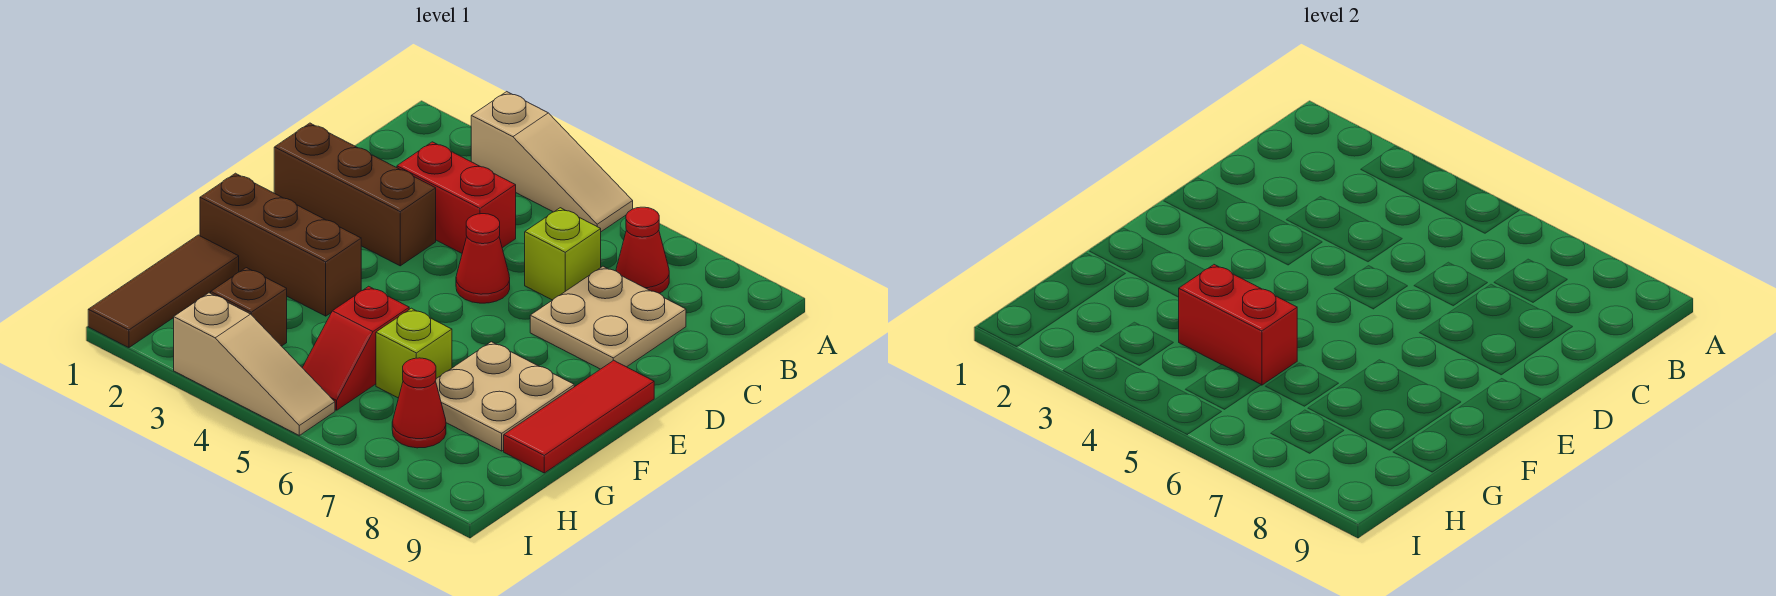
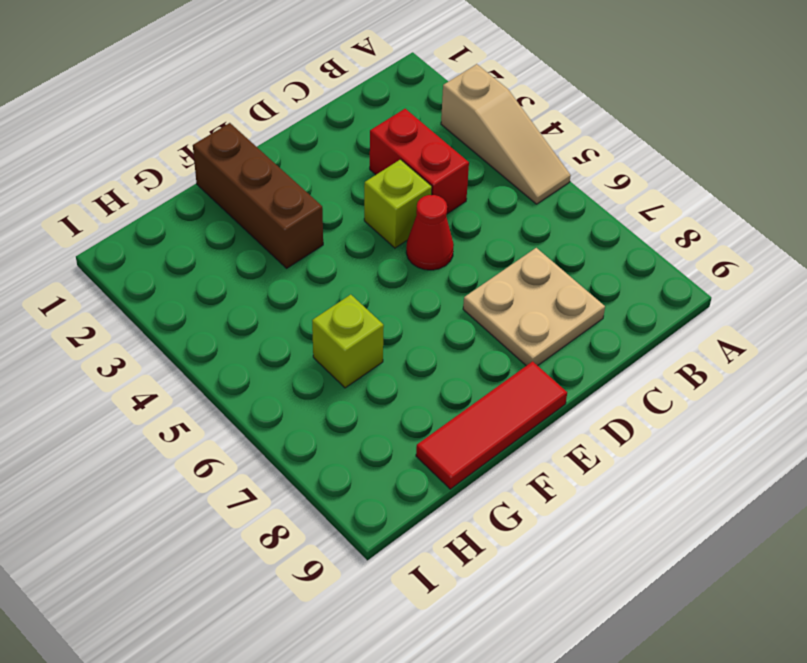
lime 1x1 brick [364,159,432,248] -> lime 1x1 brick moved to [525,208,601,300]
none -> red 1x1 cone [616,207,669,293]
none -> brown 1x3 brick [274,123,436,266]
none -> tan 2x2 plate [436,342,574,451]

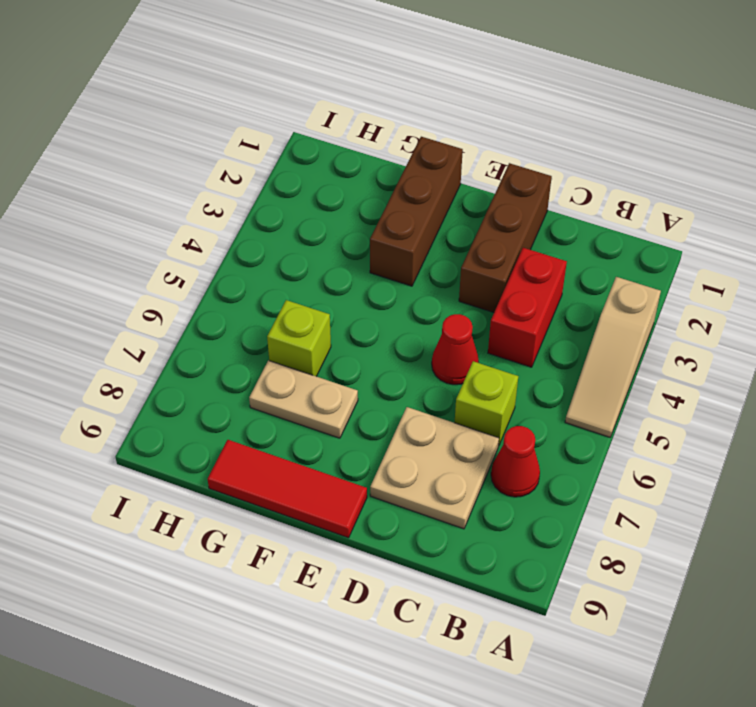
tan 1x2 plate [249,360,358,438] -> tan 2x2 plate [436,342,574,451]
none -> brown 1x3 tile [88,235,239,348]
none -> red 1x2 slope [302,286,409,410]
none -> brown 1x1 brick [211,268,287,346]

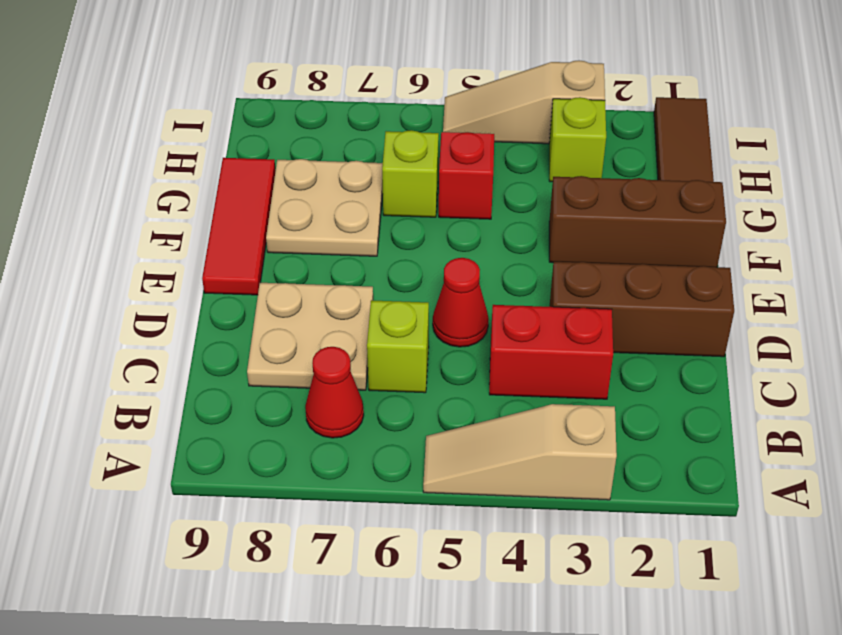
lime 1x1 brick [549,97,606,182] -> brown 1x1 brick [211,268,287,346]
none -> red 1x1 cone [392,358,446,448]
none -> red 1x2 brick [1179,265,1297,385]

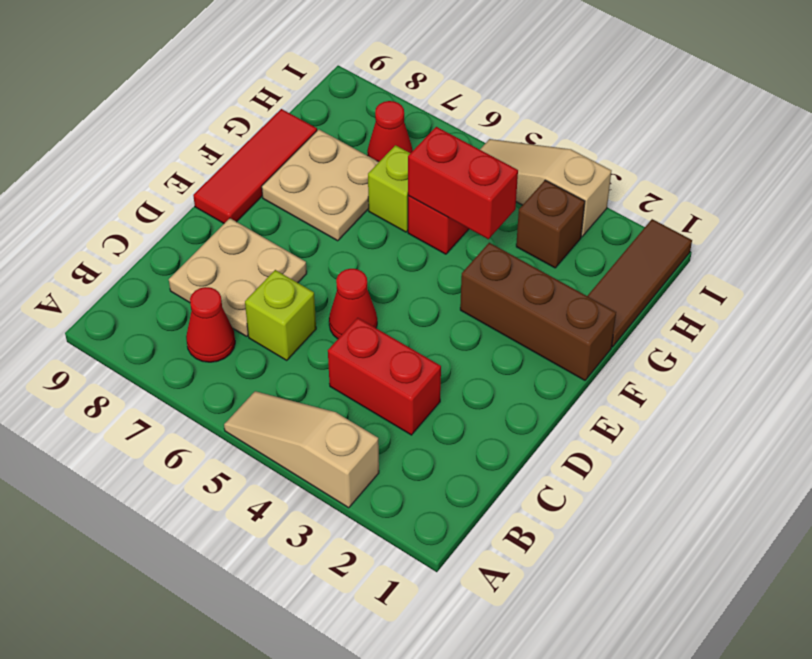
none -> brown 1x3 brick [274,123,436,266]

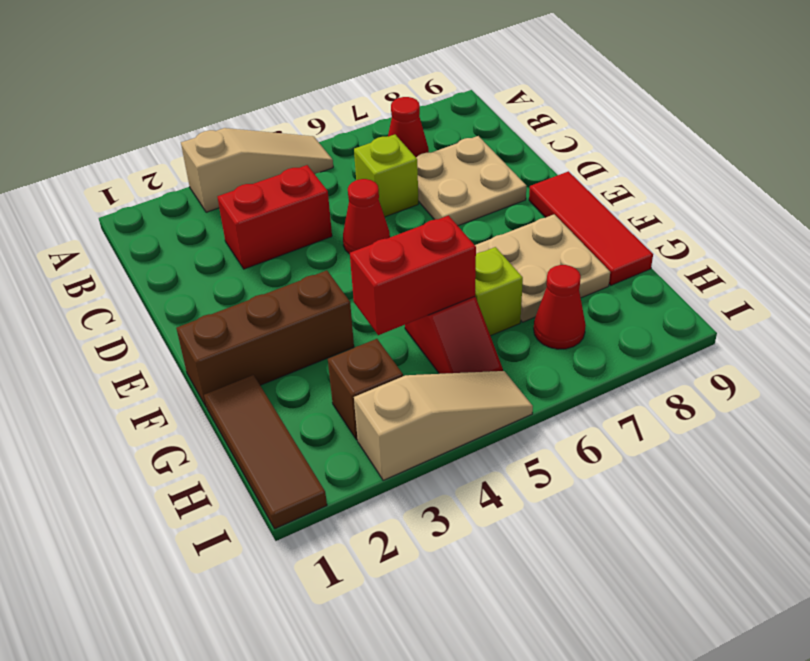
none -> brown 1x3 brick [274,123,436,266]

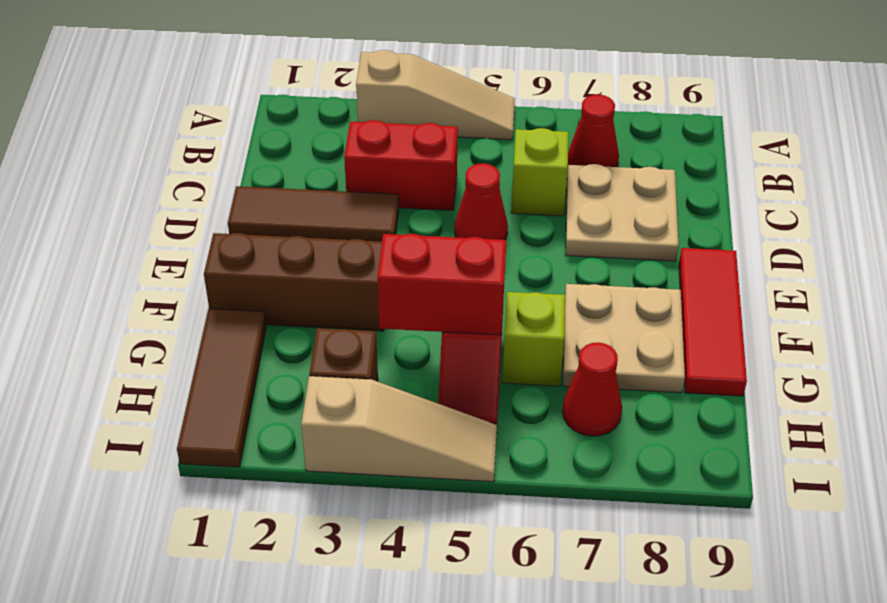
brown 1x3 tile [228,186,399,242] -> brown 1x3 brick [274,123,436,266]

